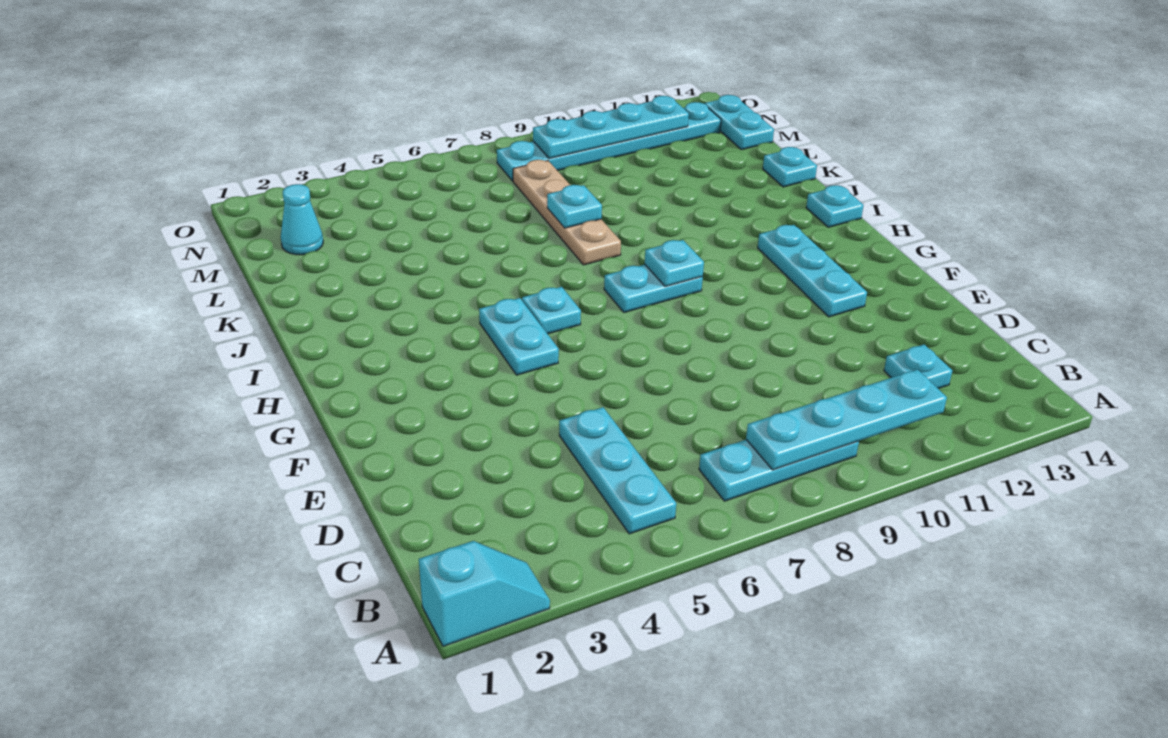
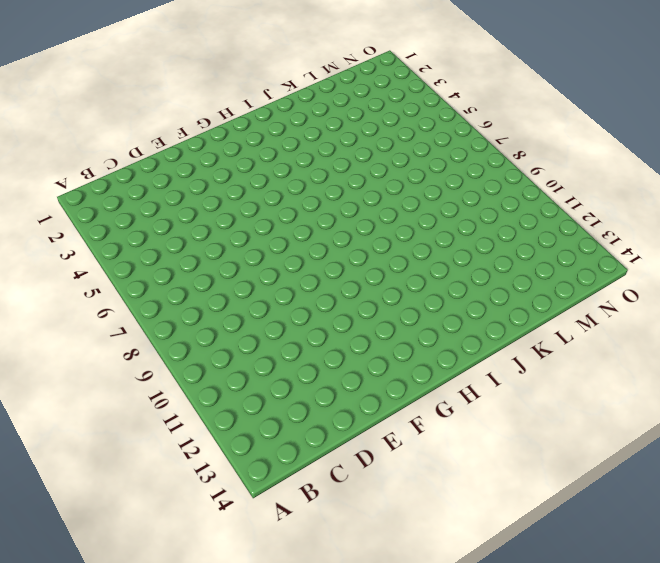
none -> cyan 1x2 slope [419,541,550,646]
none -> cyan 1x3 plate [559,407,676,534]
none -> cyan 1x3 plate [699,440,859,501]

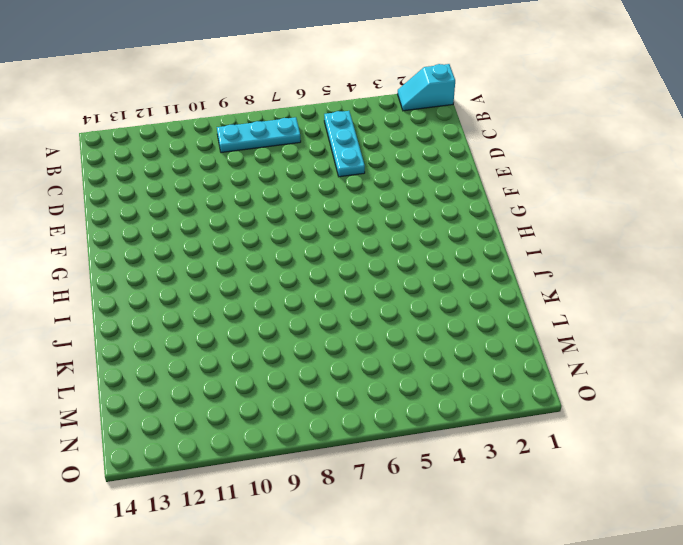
none -> cyan 1x1 plate [884,345,952,389]
none -> cyan 1x3 plate [758,225,867,317]
none -> cyan 1x2 plate [479,298,559,375]

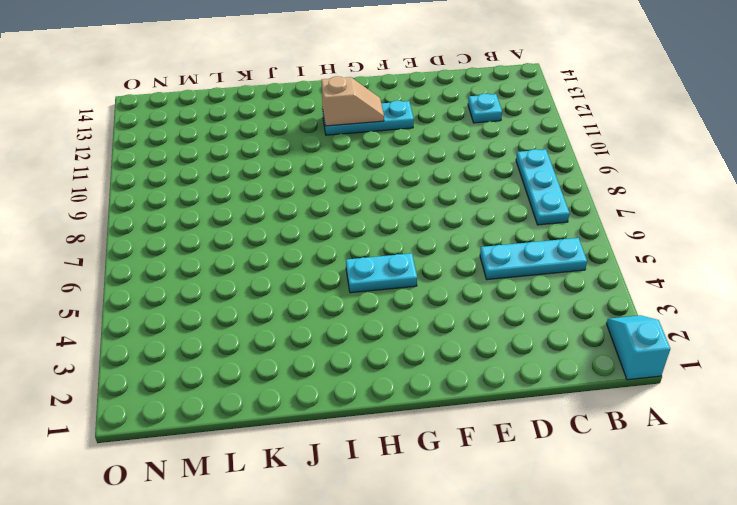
tan 1x2 slope [321,76,384,126] -> none
none -> cyan 1x1 plate [522,287,581,334]
none -> cyan 1x2 plate [604,265,703,312]
none -> cyan 1x1 plate [806,185,864,227]

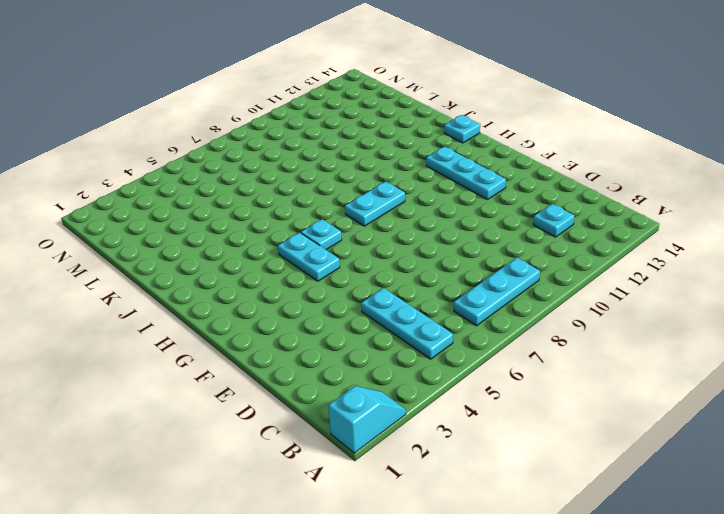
none -> tan 1x4 plate [513,160,621,265]
none -> cyan 1x1 plate [763,147,817,187]
none -> cyan 1x1 cone [281,184,323,255]

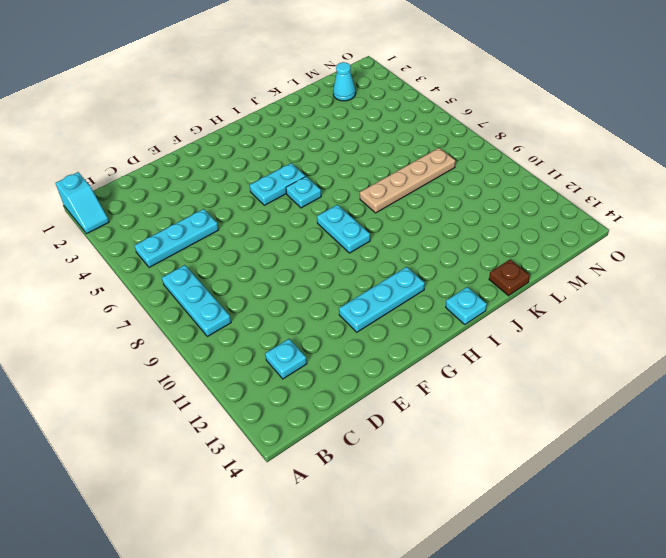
brown 1x1 plate [489,259,530,296] -> cyan 1x1 plate [763,147,817,187]
none -> cyan 1x2 plate [704,95,774,150]
none -> cyan 1x6 plate [497,102,721,181]
none -> cyan 1x4 plate [746,369,947,470]

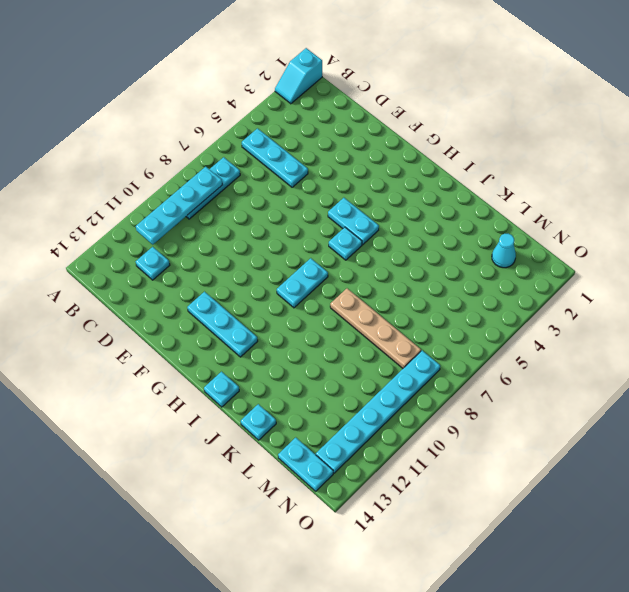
none -> cyan 1x1 plate [645,240,704,287]
none -> cyan 1x1 plate [547,185,602,228]
none -> cyan 1x4 plate [533,96,689,158]

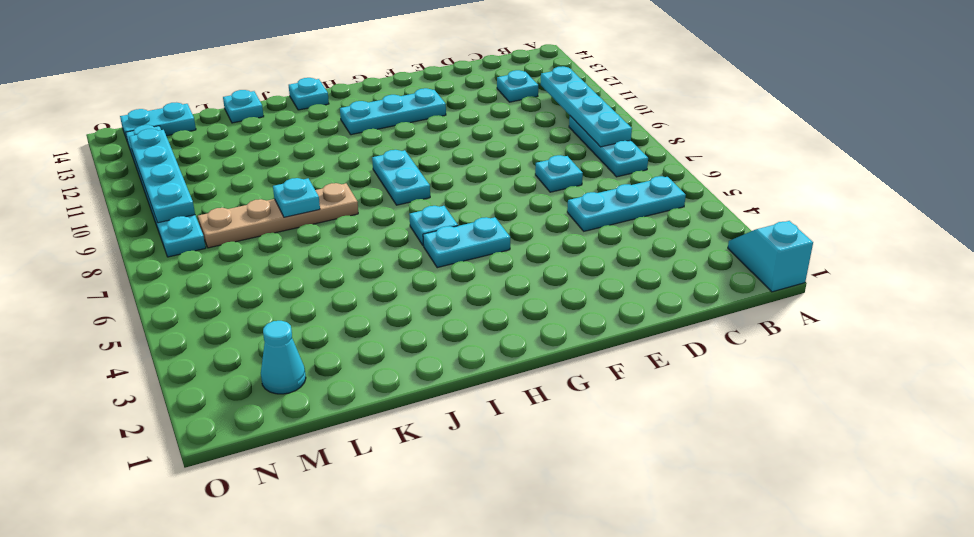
cyan 1x1 plate [535,155,583,192] -> cyan 1x1 plate moved to [645,240,704,287]

